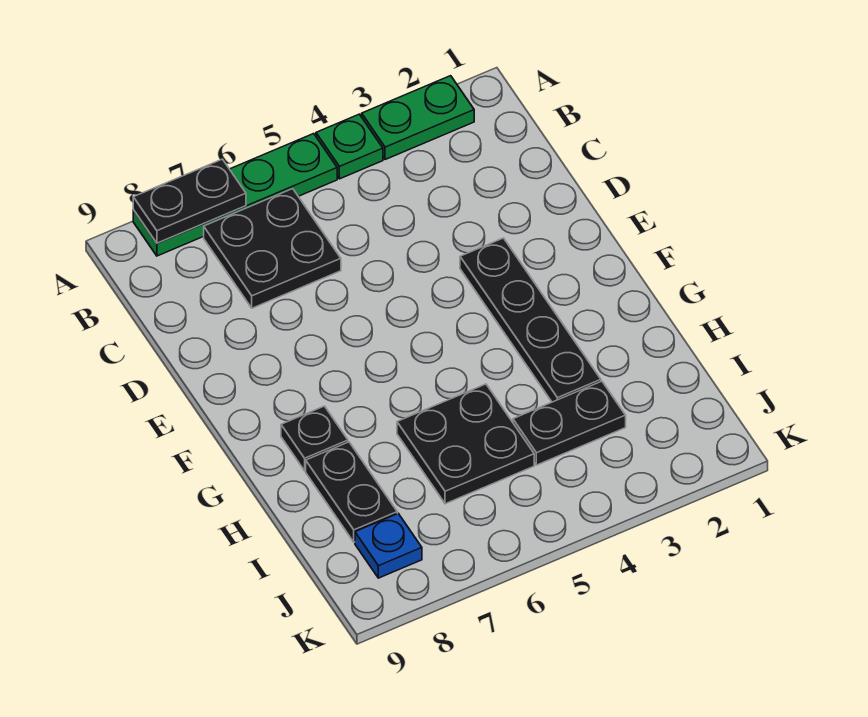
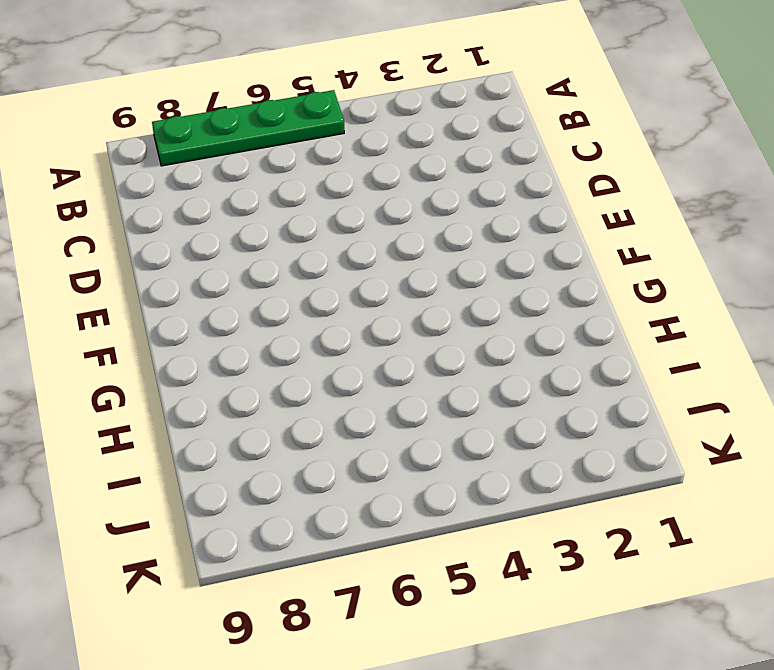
none -> green 1x2 plate [362,76,474,160]
none -> green 1x1 plate [316,114,383,179]

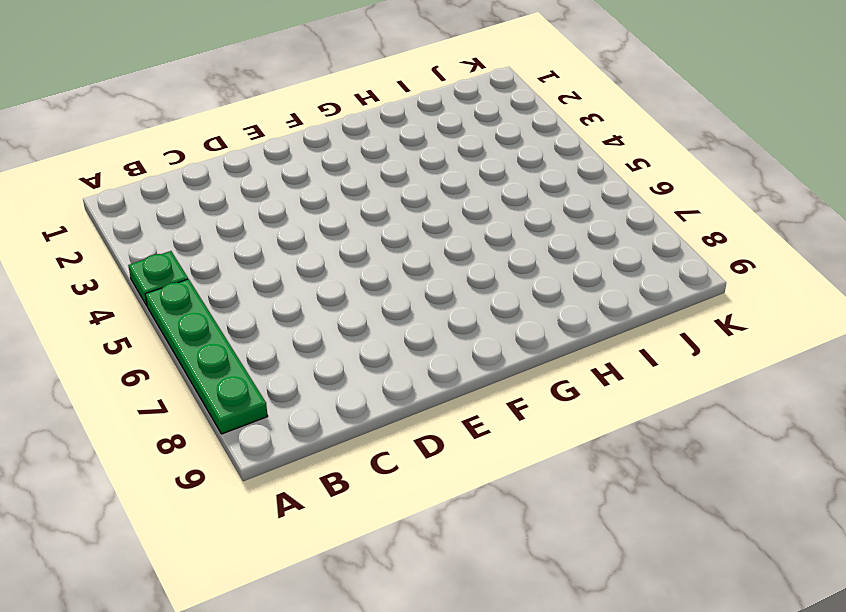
none -> green 1x2 plate [362,76,474,160]
none -> black 2x2 plate [204,189,341,308]

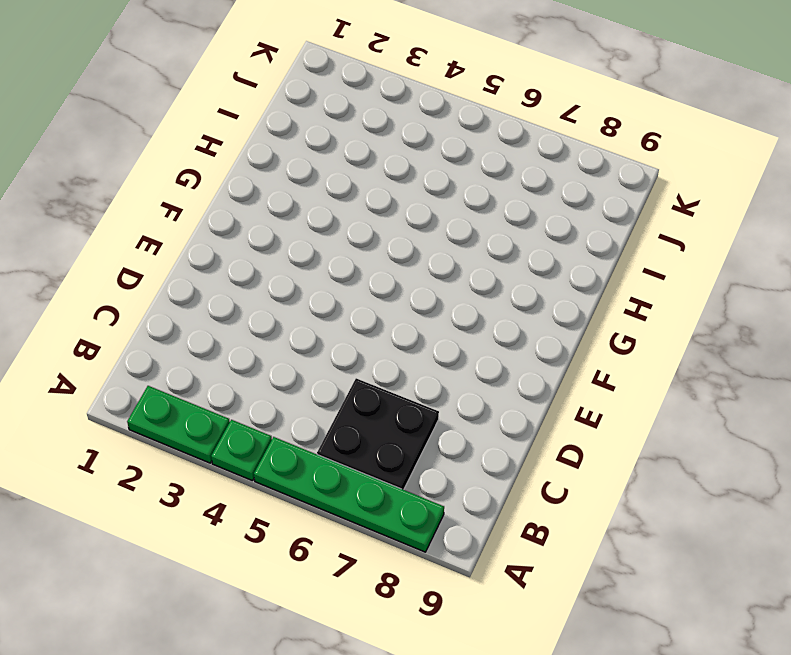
none -> black 1x4 plate [460,238,601,402]
none -> black 1x1 plate [281,406,348,471]

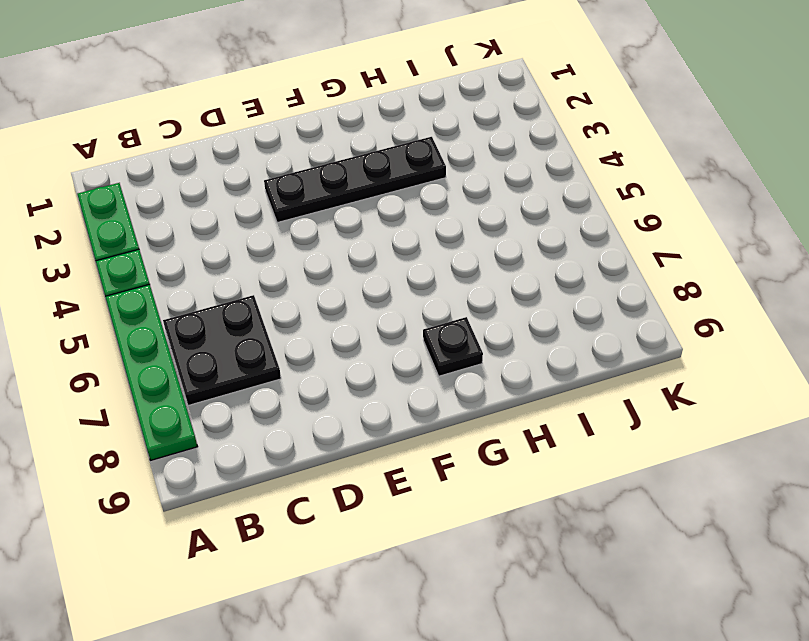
none -> black 2x2 plate [397,384,534,504]
none -> black 1x2 plate [306,442,397,542]

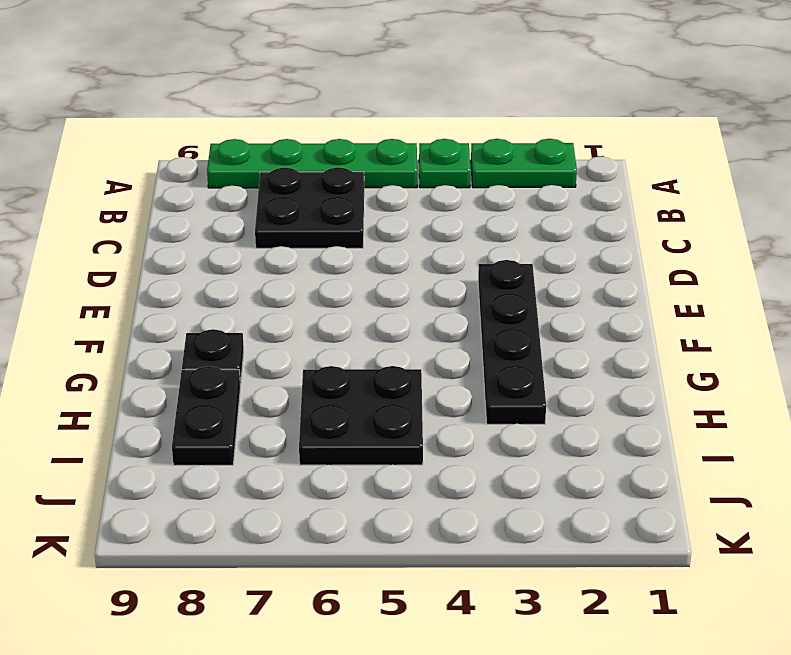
none -> black 1x2 plate [513,381,626,465]
none -> blue 1x1 plate [355,514,422,578]

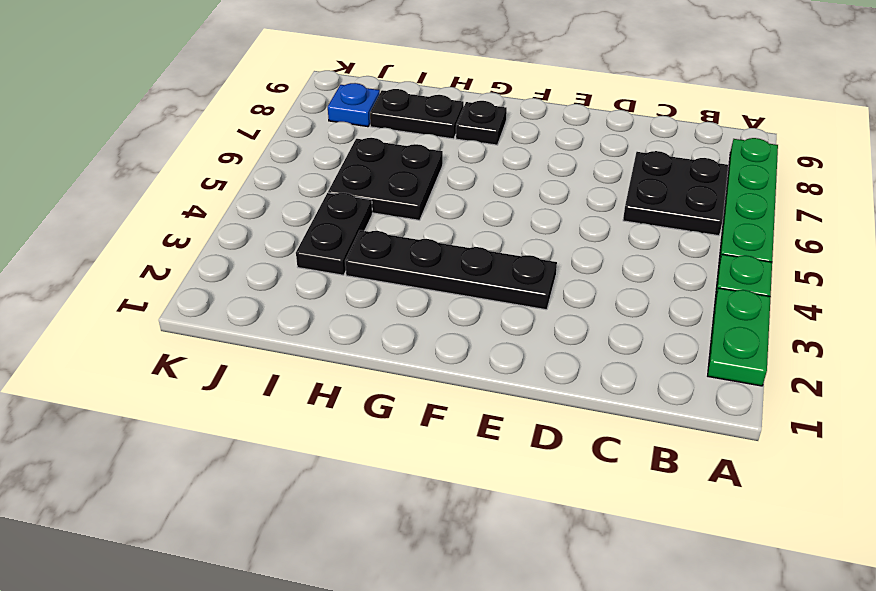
none -> black 1x2 plate [133,159,246,243]

